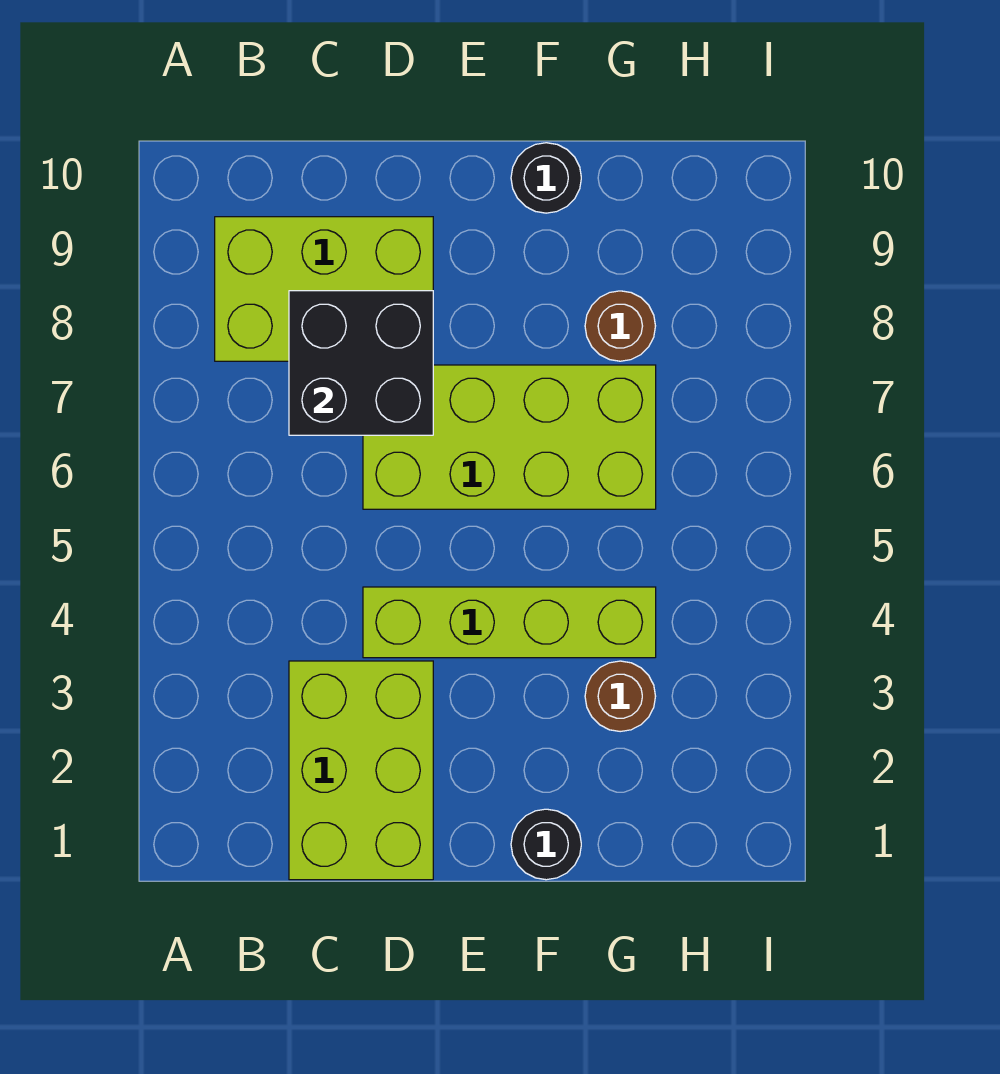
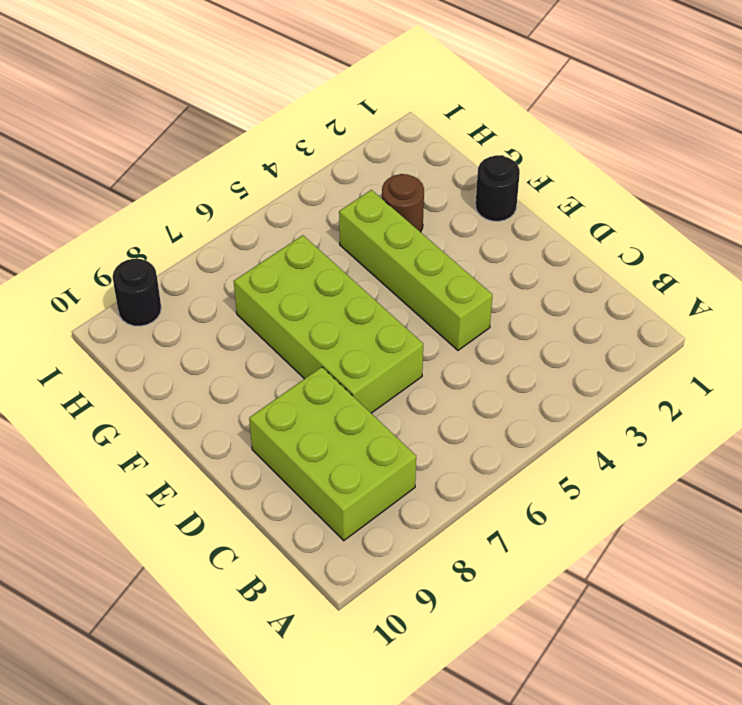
black 1x1 round brick [112,259,161,326] -> black 1x1 round brick moved to [511,143,581,213]
none -> lime 2x3 brick [289,661,433,880]
none -> brown 1x1 round brick [585,291,655,361]

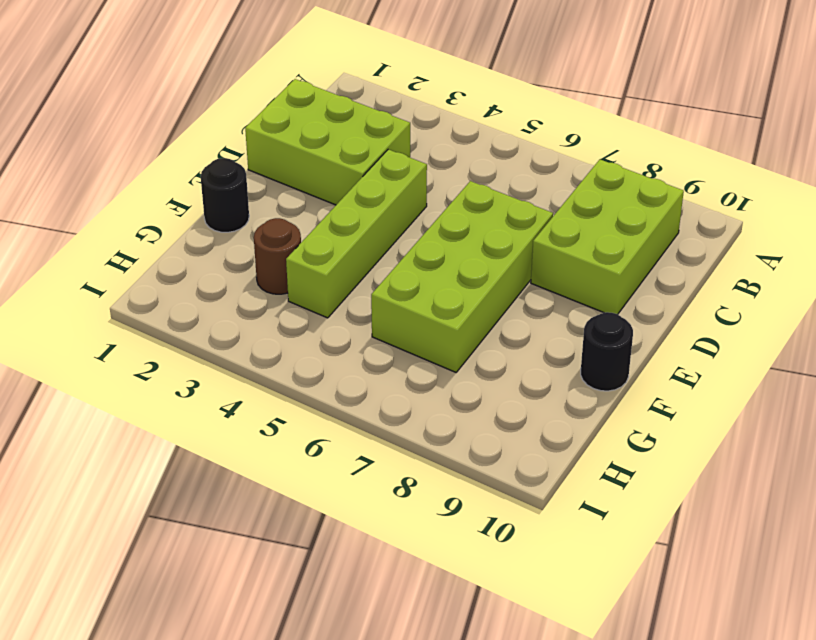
none -> brown 1x1 round brick [585,291,655,361]
none -> black 2x2 brick [289,291,433,435]

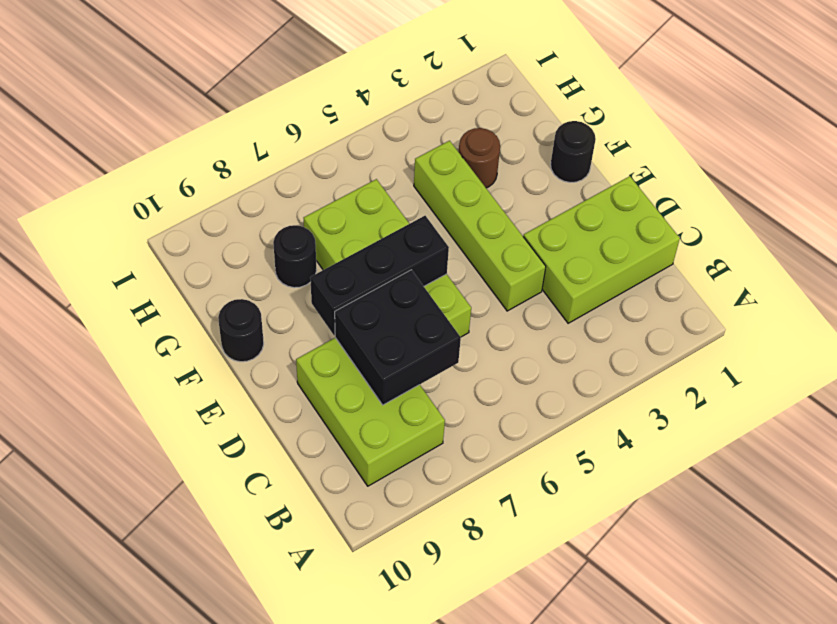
black 1x3 brick [310,216,449,335] -> none
black 1x1 round brick [273,225,317,288] -> brown 1x1 round brick [585,291,655,361]

